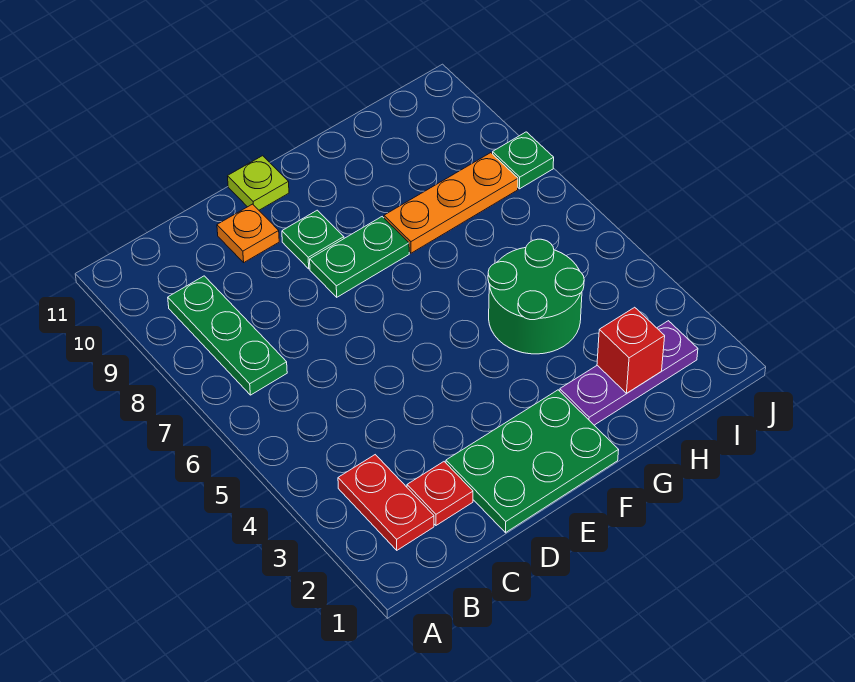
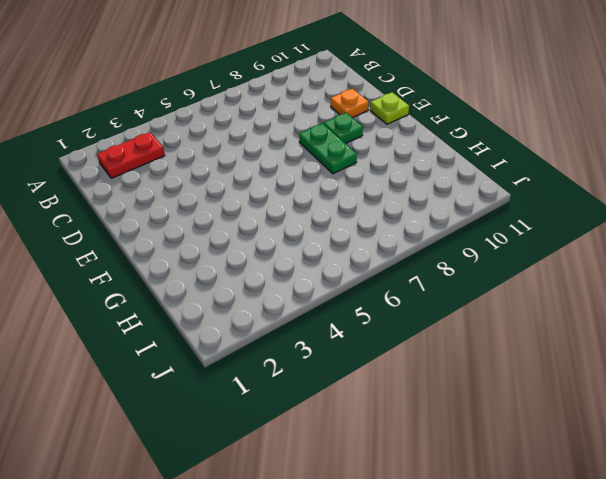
none -> green 1x3 plate [168,276,287,395]
none -> red 1x1 plate [407,462,473,525]
none -> green 2x3 plate [446,390,619,533]

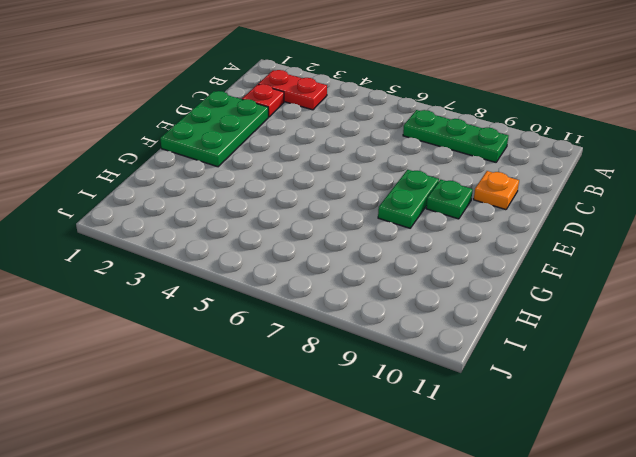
none -> lime 1x1 plate [228,156,289,210]
none -> purple 1x3 plate [560,321,698,425]
none -> green 2x2 round brick [488,239,584,354]

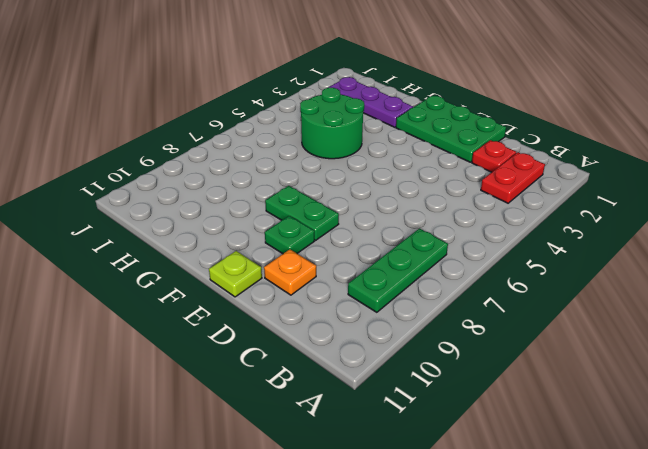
none -> orange 1x3 plate [384,153,518,253]
none -> green 1x1 plate [493,132,554,189]
none -> red 1x1 brick [597,307,665,393]

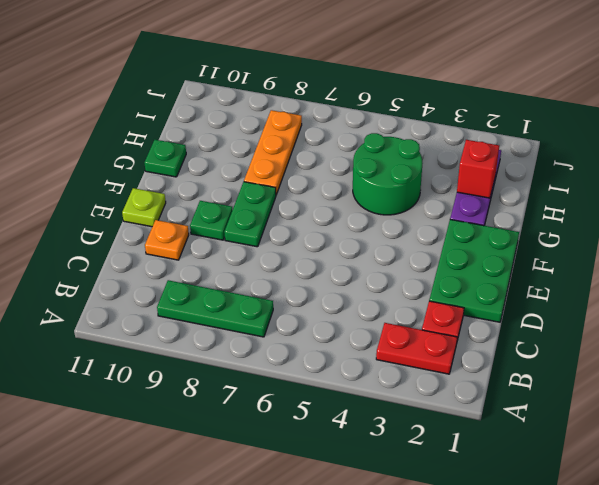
green 1x1 plate [144,140,186,177] -> green 1x1 plate moved to [493,132,554,189]

